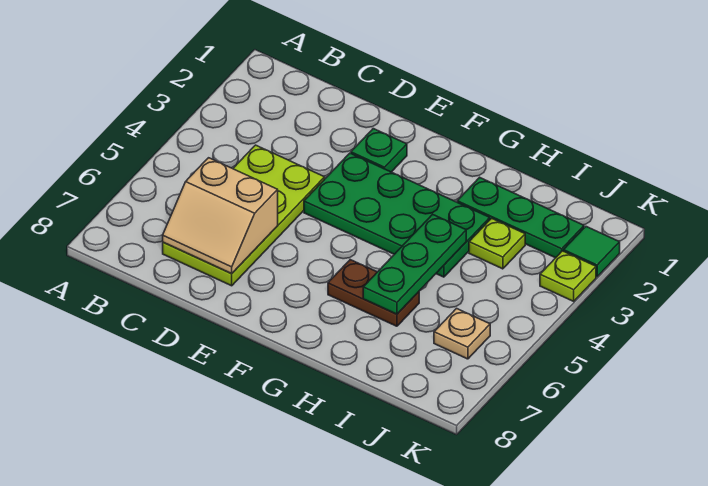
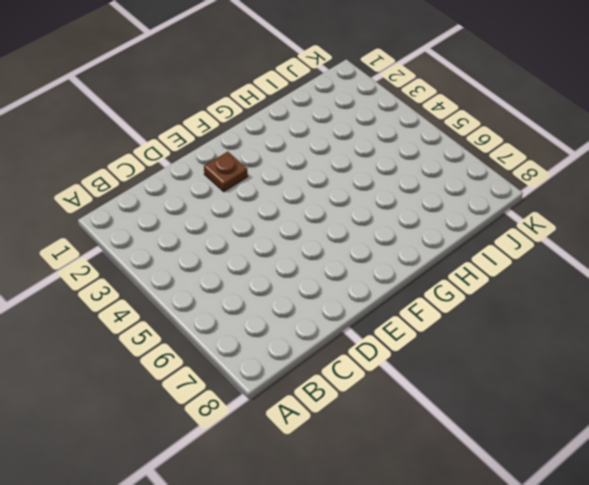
brown 1x1 plate [204,152,248,192] -> green 1x1 plate [351,129,407,172]
none -> lime 2x4 plate [163,145,325,286]
none -> green 2x4 plate [304,153,490,277]

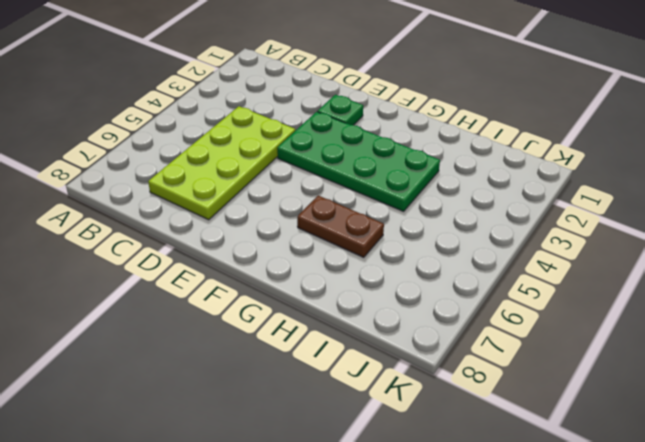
none -> green 1x3 plate [457,177,584,258]
none -> lime 1x1 plate [469,218,525,269]

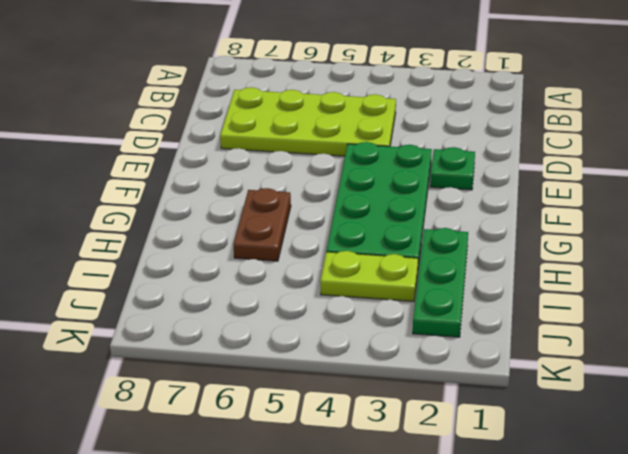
lime 1x2 plate [320,251,418,301] -> lime 1x1 plate [469,218,525,269]
none -> tan 1x1 plate [434,309,490,359]
none -> green 1x1 tile [564,227,620,277]

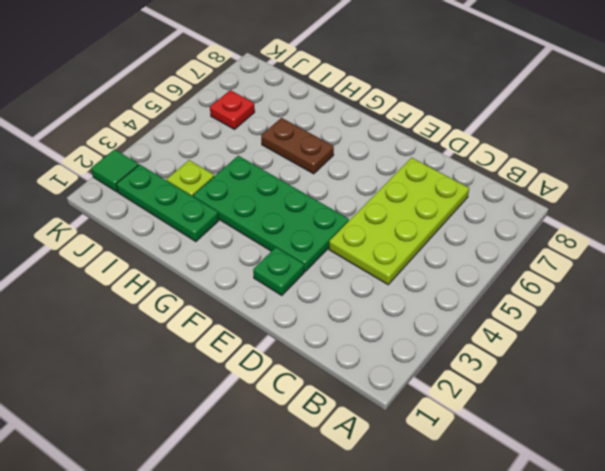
red 1x1 plate [210,90,255,129] -> tan 1x1 plate [434,309,490,359]
none -> lime 1x1 plate [540,251,596,301]
none -> tan 2x2 slope [163,158,278,274]

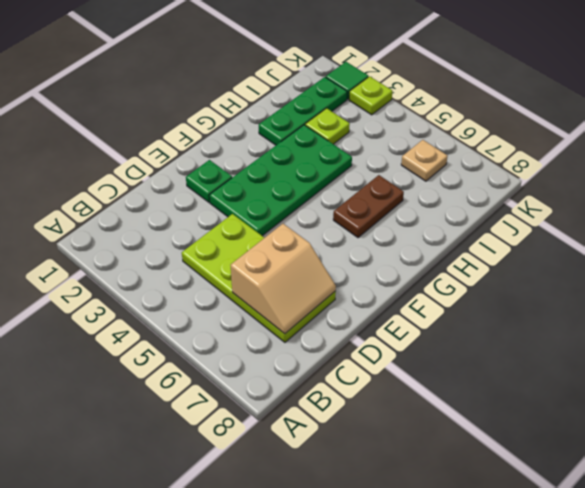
none -> green 1x3 plate [363,214,466,314]

